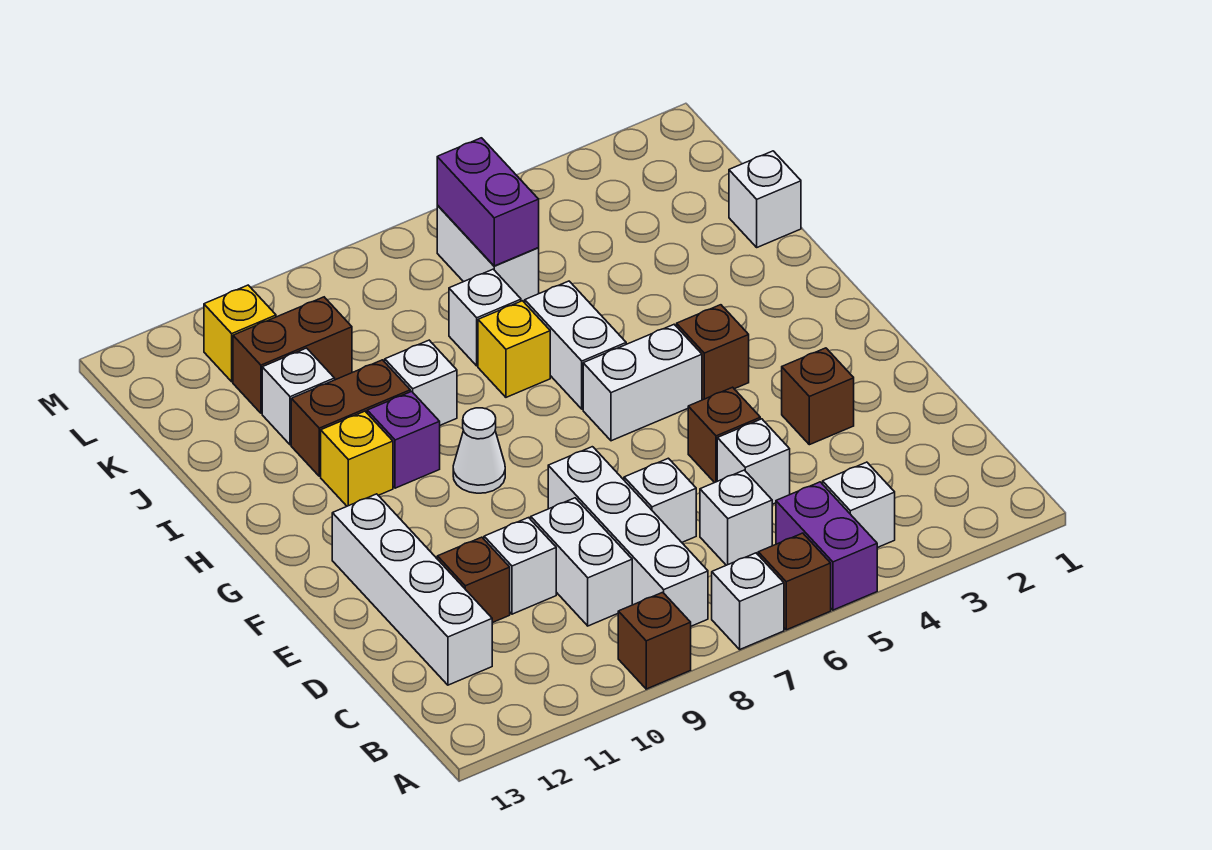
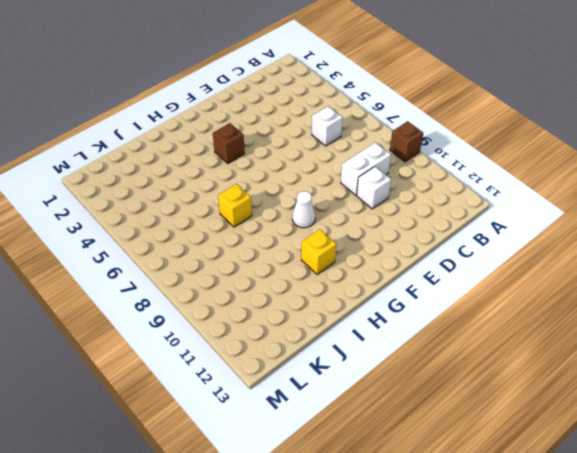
none -> purple 1x2 brick [776,482,877,610]
none -> brown 1x1 brick [758,533,831,630]
none -> white 1x1 brick [712,553,784,649]
none -> white 1x1 brick [823,462,895,548]

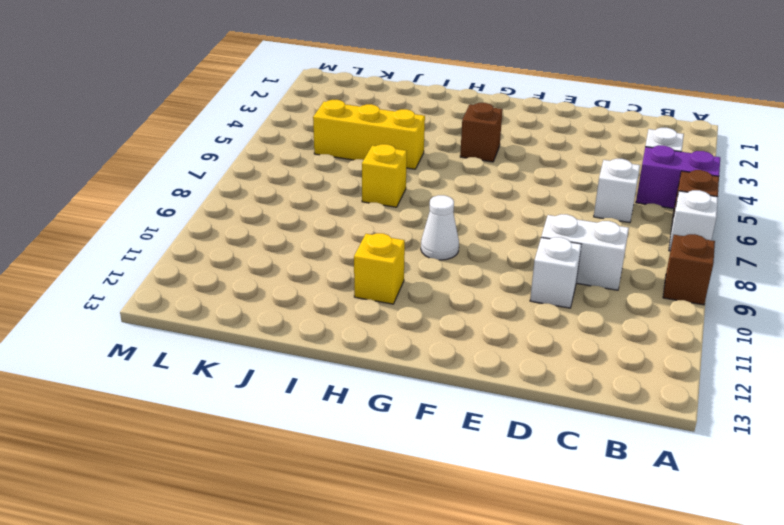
yellow 1x3 brick [313,100,425,169] -> none
none -> white 1x4 brick [548,447,708,626]
none -> white 1x4 brick [332,494,492,685]
none -> white 1x1 brick [717,419,790,504]
none -> white 1x1 brick [624,458,696,542]

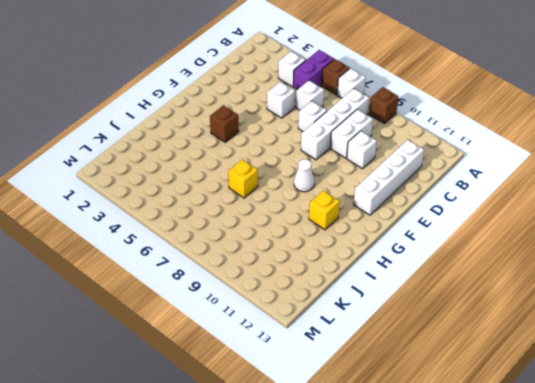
none -> brown 1x1 brick [437,537,510,623]
none -> brown 1x1 brick [782,348,854,445]
none -> brown 1x1 brick [688,387,760,483]
none -> white 1x2 brick [583,325,702,441]

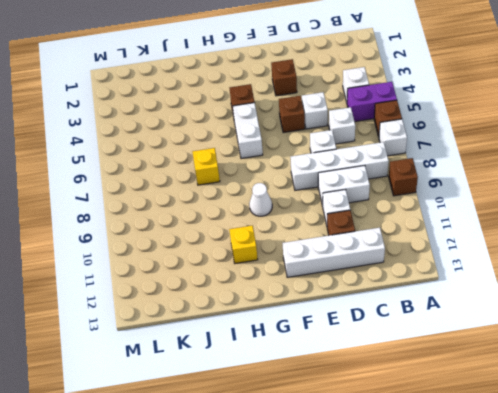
none -> white 1x2 brick [524,281,626,409]
none -> purple 1x1 brick [367,391,440,488]
none -> white 1x1 brick [385,340,457,425]
none -> brown 1x2 brick [291,360,410,476]

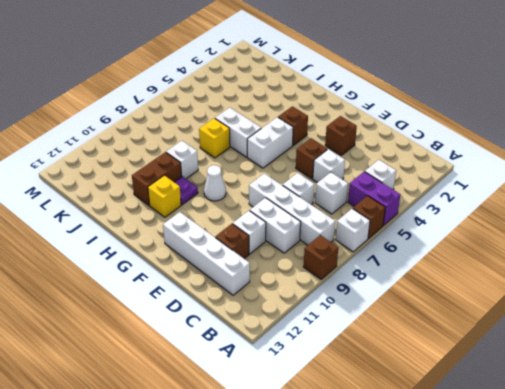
purple 1x1 plate [174,176,198,205] -> purple 1x1 brick [367,391,440,488]
none -> white 1x1 brick [729,151,801,247]
none -> white 1x1 brick [449,269,521,366]
none -> white 1x1 brick [262,348,335,445]
none -> white 1x2 brick [437,205,539,302]

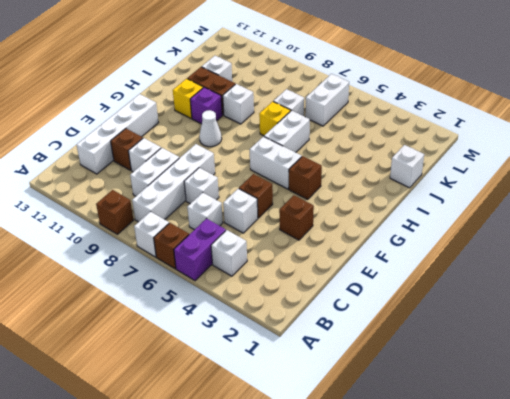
none -> brown 1x2 brick [233,297,352,413]
none -> yellow 1x1 brick [204,285,276,382]
none -> purple 1x2 brick [437,138,539,266]

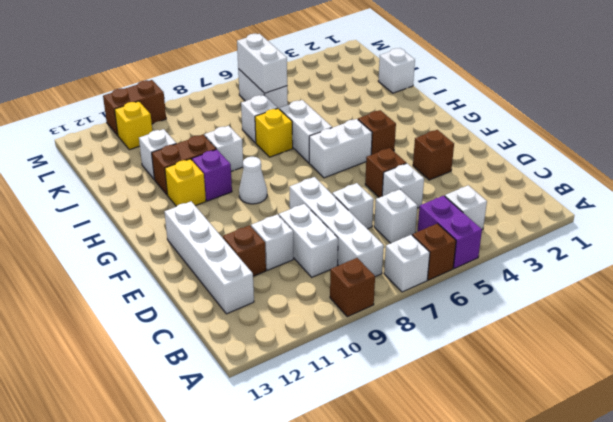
white 1x2 brick [237,34,287,93] -> purple 1x2 brick [437,138,539,266]
brown 1x2 brick [103,80,166,135] -> brown 1x2 brick moved to [233,297,352,413]

